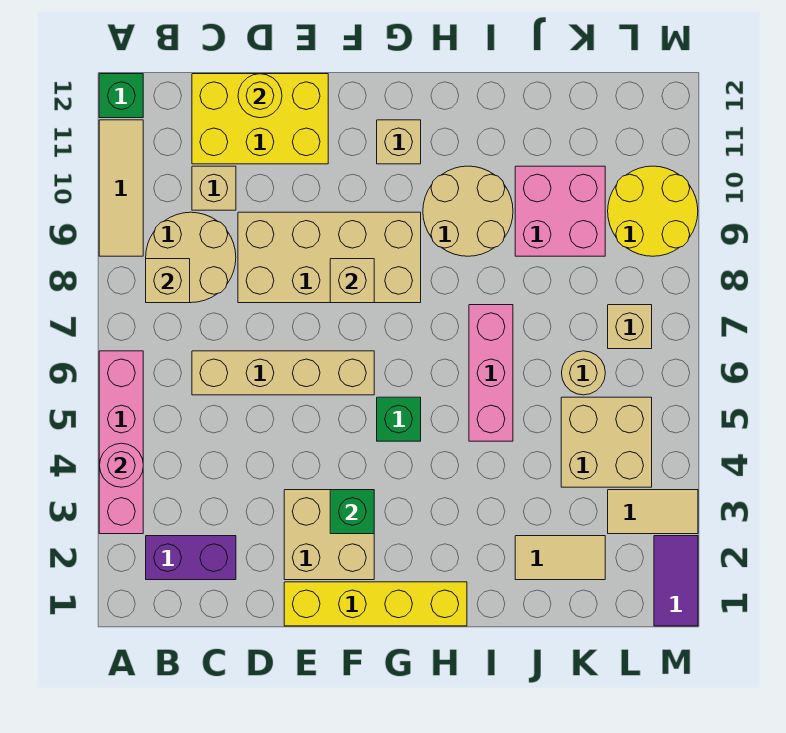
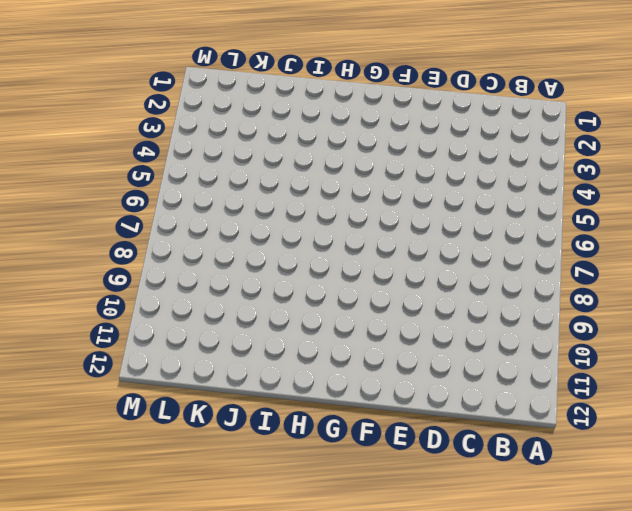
none -> pink 1x4 brick [99,351,143,534]
none -> tan 1x3 tile [99,120,143,256]
none -> green 1x1 brick [99,74,143,118]

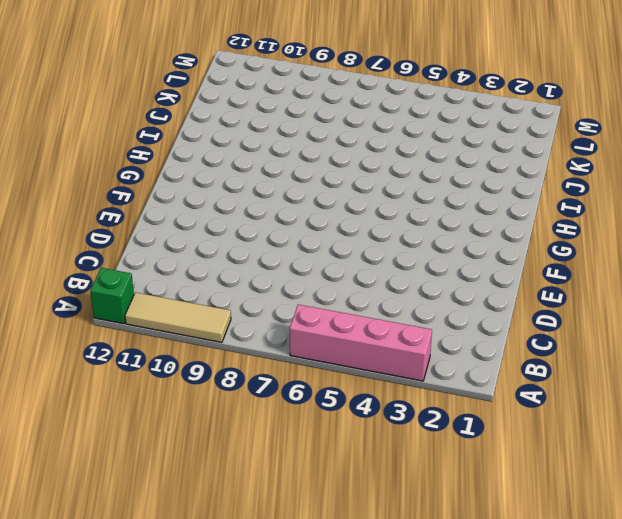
none -> purple 1x2 brick [146,536,236,580]
none -> tan 2x2 round brick [146,212,236,303]
none -> tan 1x4 brick [192,351,374,395]

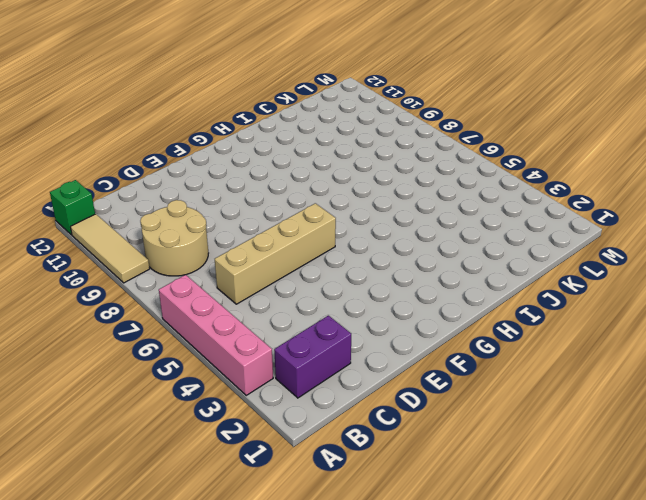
none -> tan 1x1 brick [192,166,236,210]
none -> yellow 2x3 brick [192,74,328,164]
none -> tan 2x4 brick [238,212,421,303]

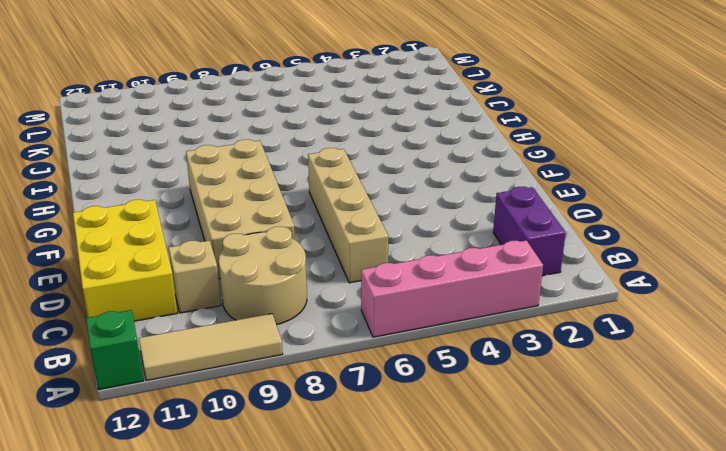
none -> yellow 1x4 brick [284,582,467,626]
none -> tan 2x2 brick [284,490,374,580]
none -> green 1x1 brick [377,397,421,441]

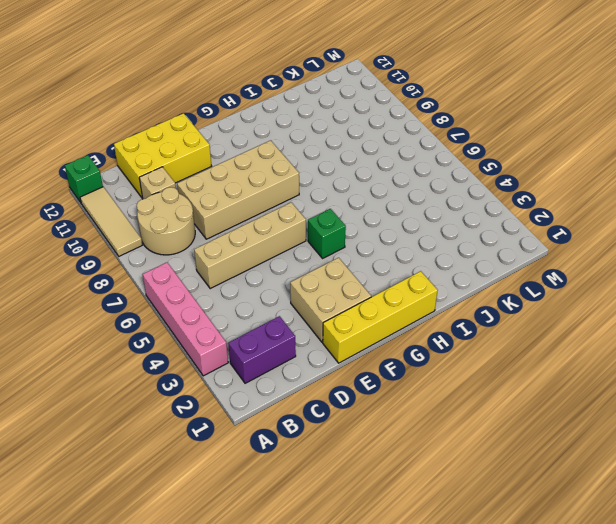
none -> tan 1x1 brick [377,120,421,164]
none -> tan 2x2 round brick [423,166,513,256]
none -> pink 1x3 brick [469,305,513,441]

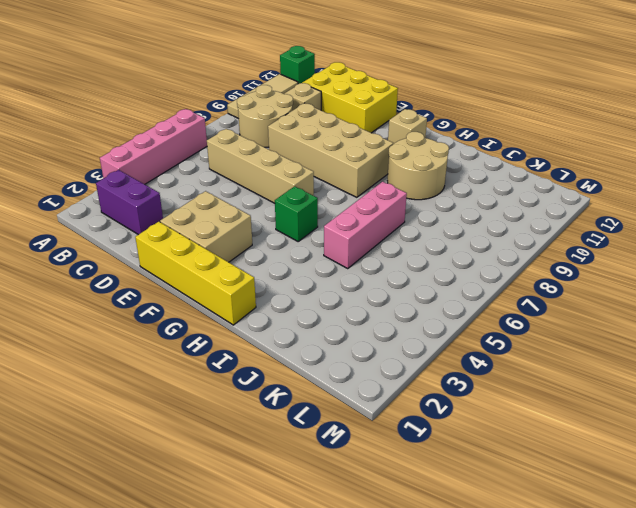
none -> tan 1x2 tile [515,536,605,580]
none -> pink 2x2 brick [515,166,605,256]
none -> tan 2x2 brick [561,397,652,487]

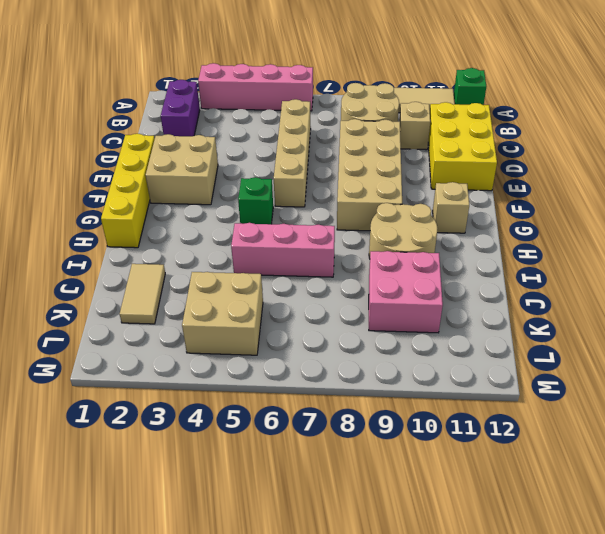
none -> tan 1x1 round brick [562,351,605,395]
none -> tan 1x2 tile [608,490,698,534]
none -> tan 1x1 brick [608,305,652,349]

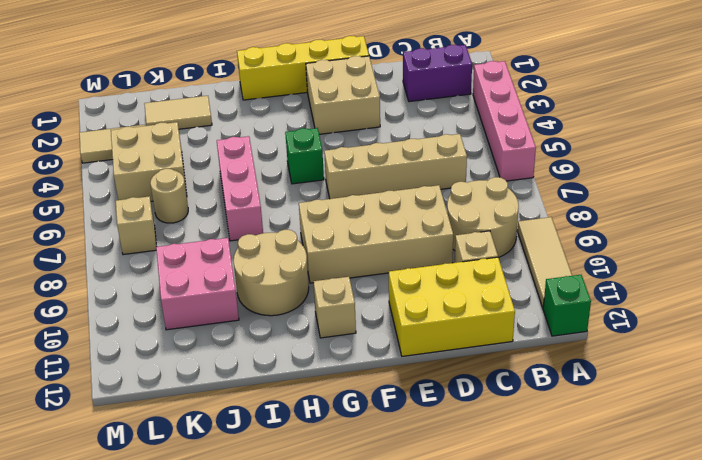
none -> yellow 2x2 round brick [608,166,698,256]
none -> purple 1x2 tile [654,536,698,626]
none -> pink 1x1 round brick [100,443,143,487]

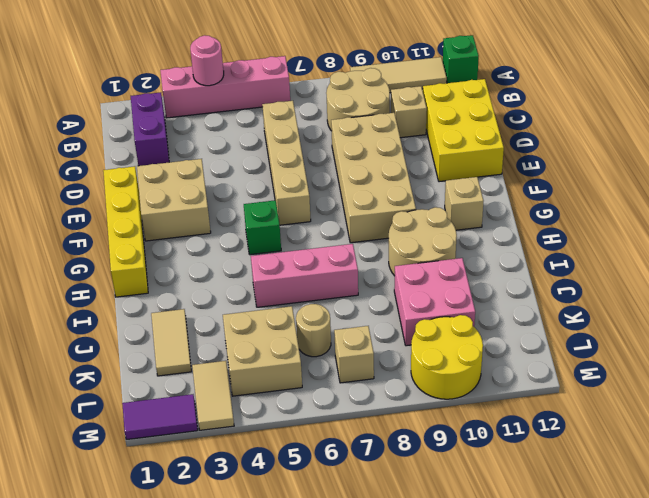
none -> tan 1x1 brick [146,259,190,303]
none -> yellow 1x1 round brick [238,74,282,118]
none -> green 1x1 brick [330,490,374,534]

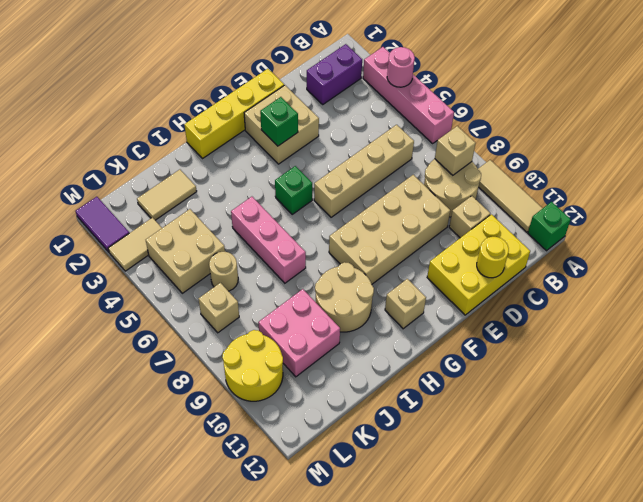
none -> tan 1x1 brick [330,259,374,303]

